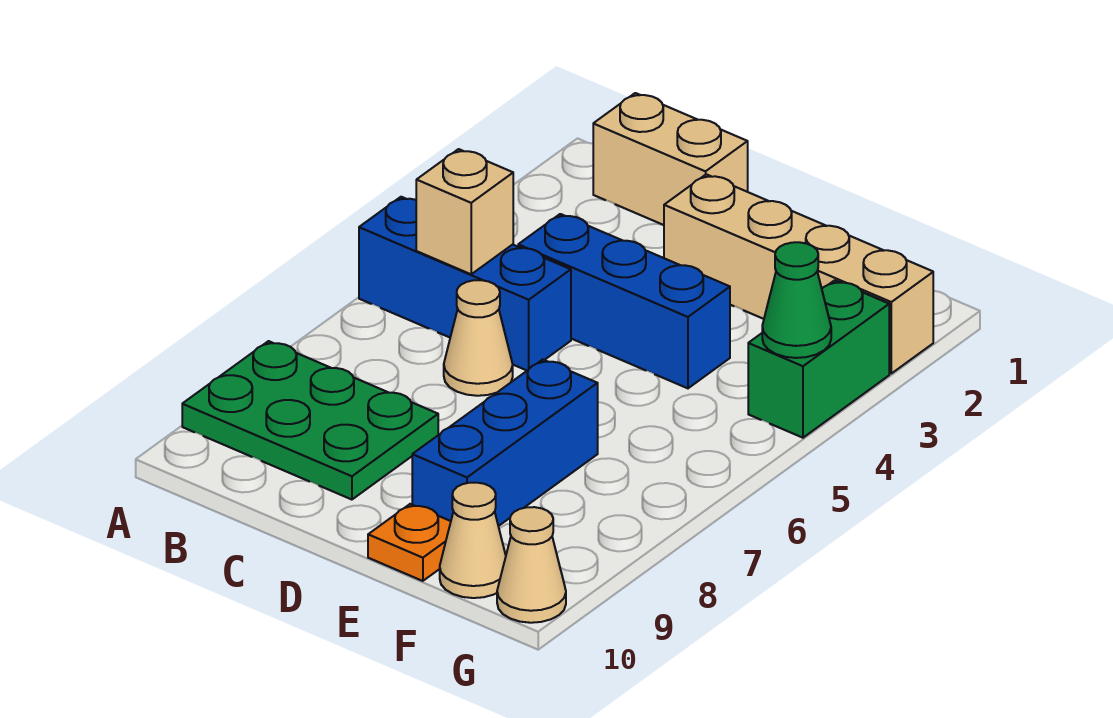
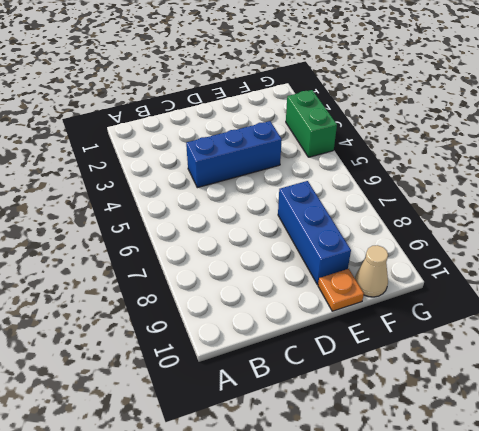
none -> blue 1x3 brick [359,197,571,370]
none -> green 2x3 plate [182,341,438,500]
none -> tan 1x2 brick [593,93,748,225]

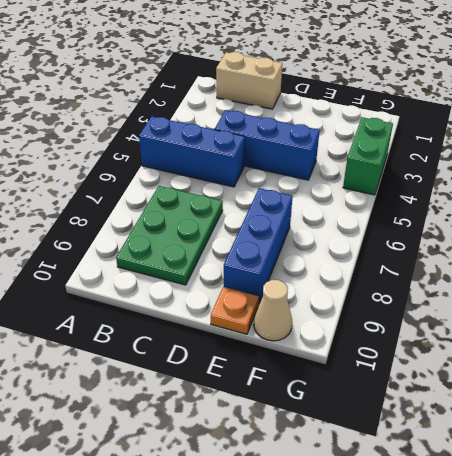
green 2x3 plate [116,186,223,285] -> green 2x3 plate turned to [182,341,438,500]
none -> tan 1x1 cone [444,280,513,396]
none -> tan 1x4 brick [664,174,933,373]
none -> tan 1x1 cone [497,507,566,623]

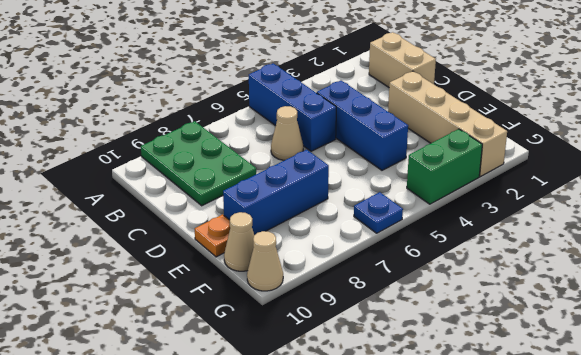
blue 1x1 plate [354,192,403,233] -> none
none -> tan 1x1 brick [416,149,513,274]
none -> green 1x1 cone [762,242,831,358]

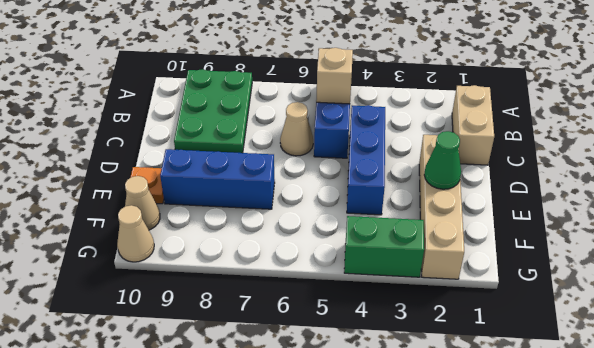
green 1x1 cone [424,131,461,189] -> green 1x1 cone moved to [762,242,831,358]

